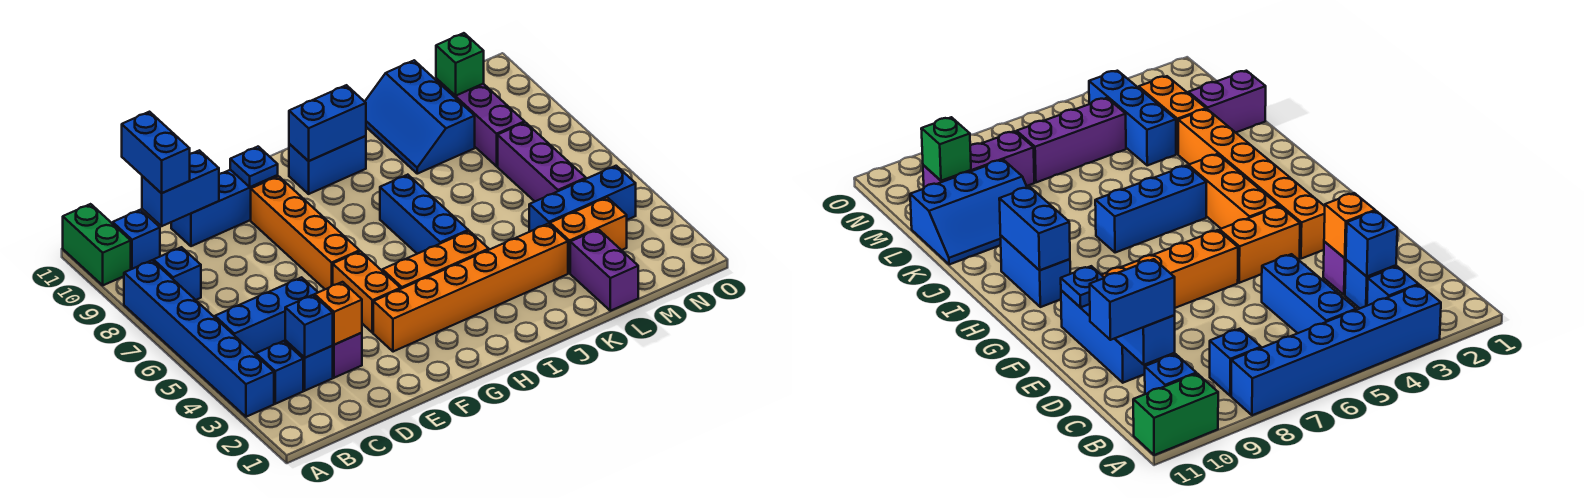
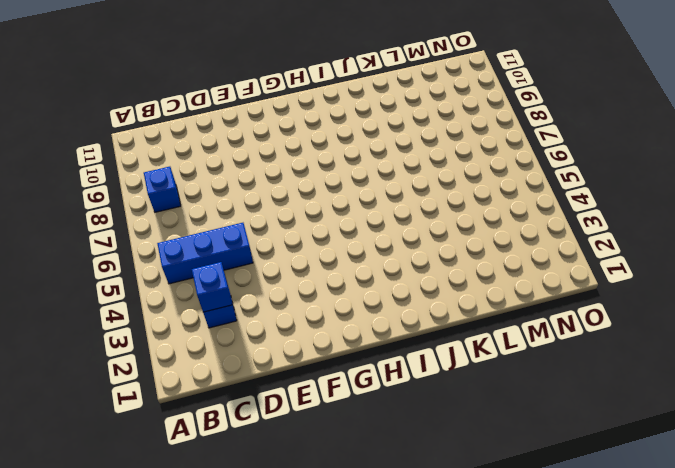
none -> blue 1x6 brick [124,260,274,417]
none -> green 1x2 brick [63,204,131,285]
none -> blue 1x1 brick [256,341,303,404]

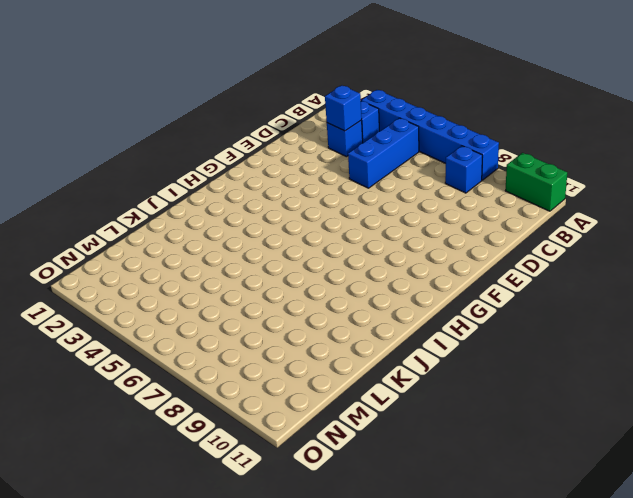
none -> blue 1x1 brick [113,210,160,269]
none -> purple 1x1 brick [332,333,362,378]
none -> blue 1x3 brick [171,170,278,246]

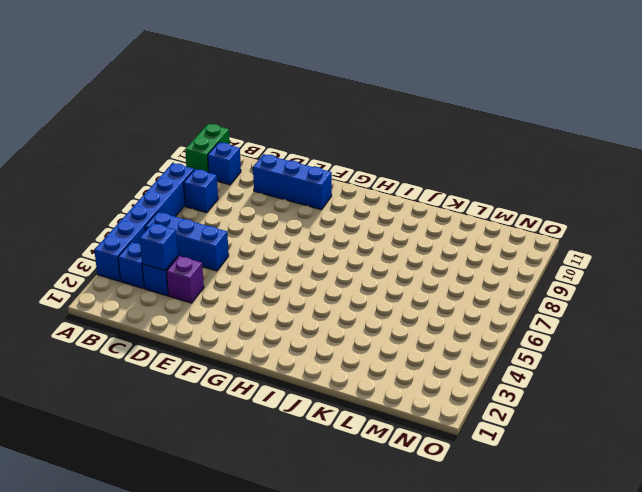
none -> orange 1x6 brick [373,224,568,352]
none -> orange 1x2 brick [333,251,400,333]
none -> orange 1x4 brick [251,176,360,289]

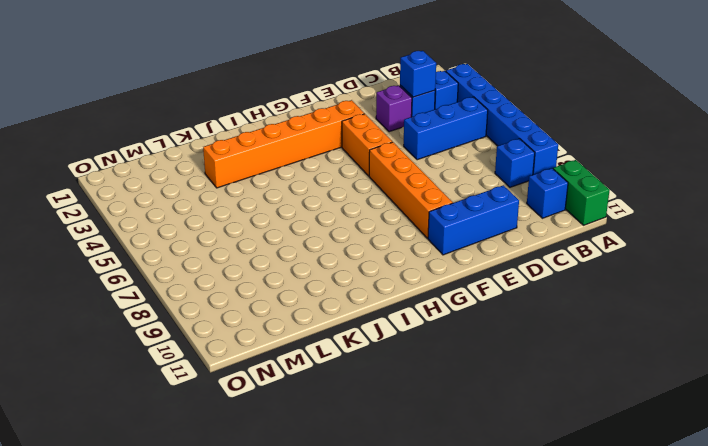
none -> orange 1x3 brick [382,231,489,289]
none -> blue 1x2 brick [289,136,366,194]
none -> blue 1x3 brick [380,175,468,254]

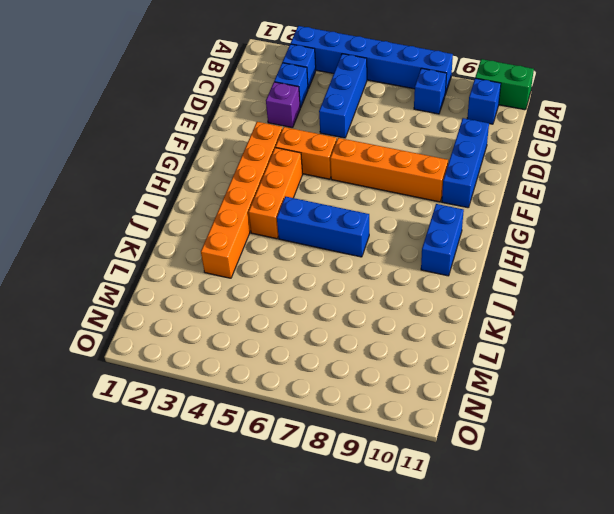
none -> blue 2x3 slope [365,60,475,174]
none -> purple 1x2 brick [570,229,638,311]
none -> orange 1x2 brick [550,197,627,273]

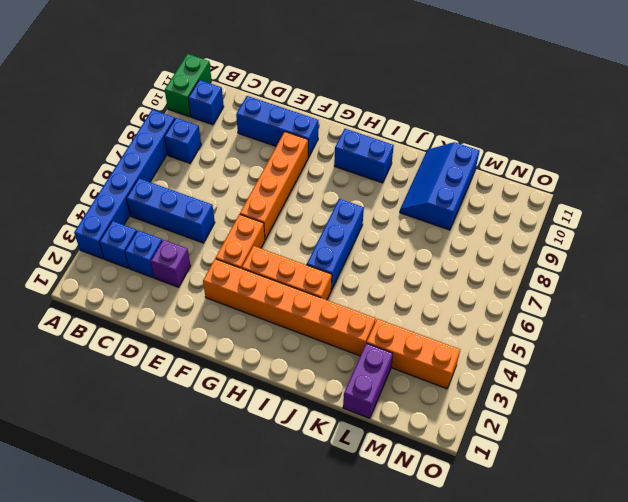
orange 1x3 brick [367,319,460,389] -> orange 1x2 brick [550,197,627,273]
none -> blue 1x3 brick [529,166,636,232]
none -> purple 1x3 brick [498,122,586,201]
none -> purple 1x3 brick [436,79,525,166]

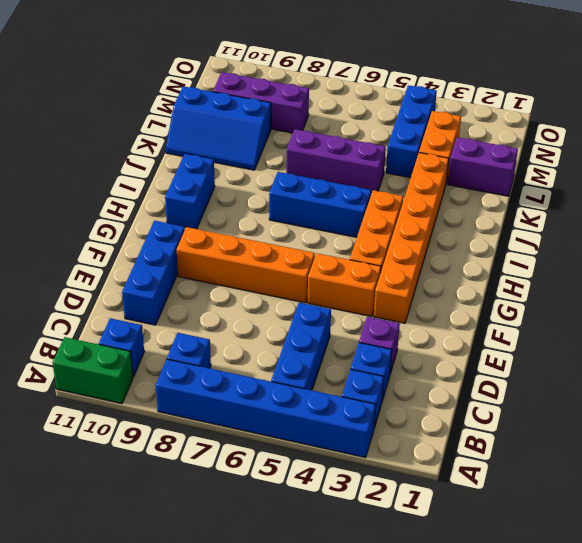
purple 1x3 brick [286,129,386,193] -> purple 1x3 brick moved to [498,122,586,201]
none -> blue 1x1 brick [285,295,333,358]
none -> blue 1x2 brick [142,150,219,226]
none -> orange 1x1 brick [315,282,362,345]

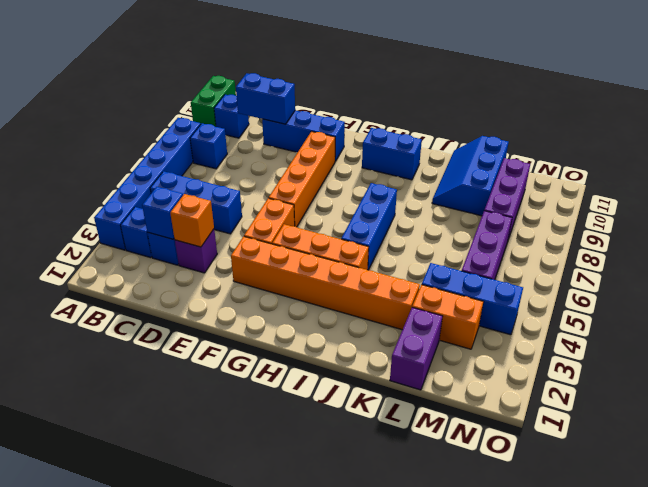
none -> blue 1x1 plate [230,147,278,187]
none -> blue 1x2 brick [289,85,366,161]
none -> green 1x1 brick [436,33,484,96]

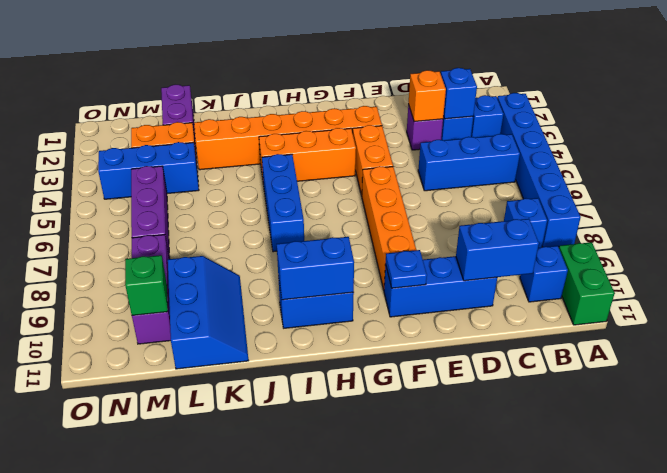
none -> blue 1x2 brick [122,112,190,193]

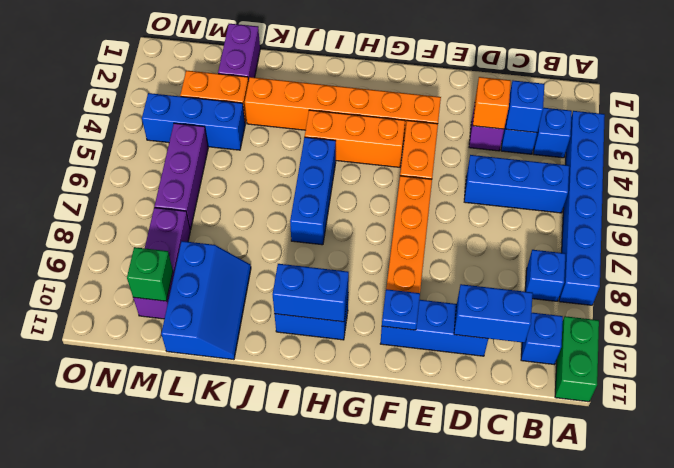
none -> blue 1x2 brick [122,112,190,193]

